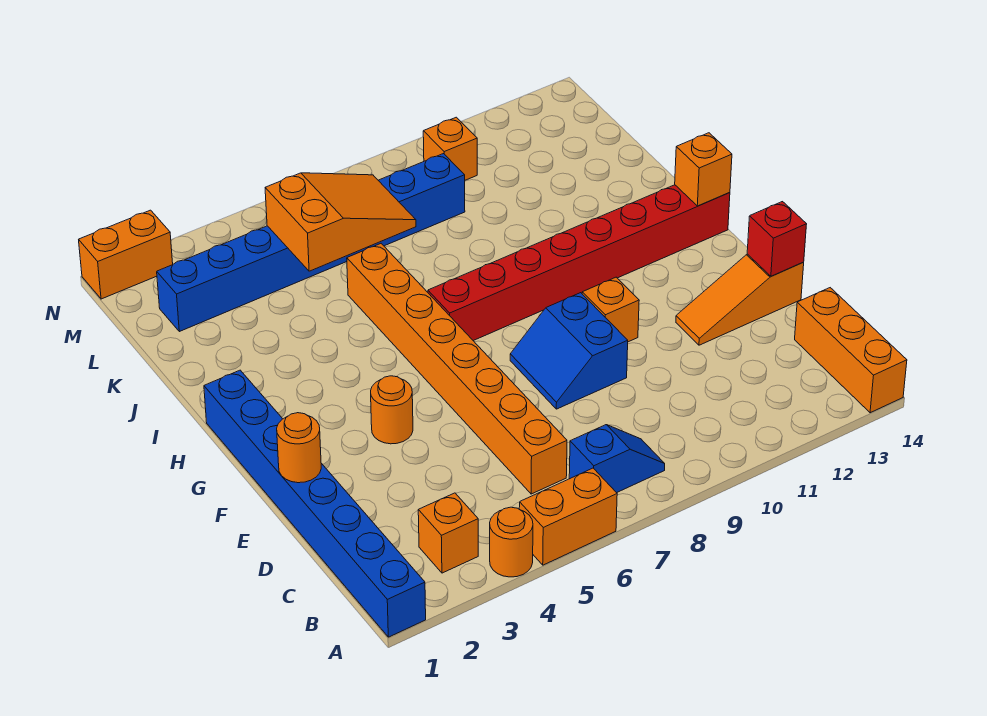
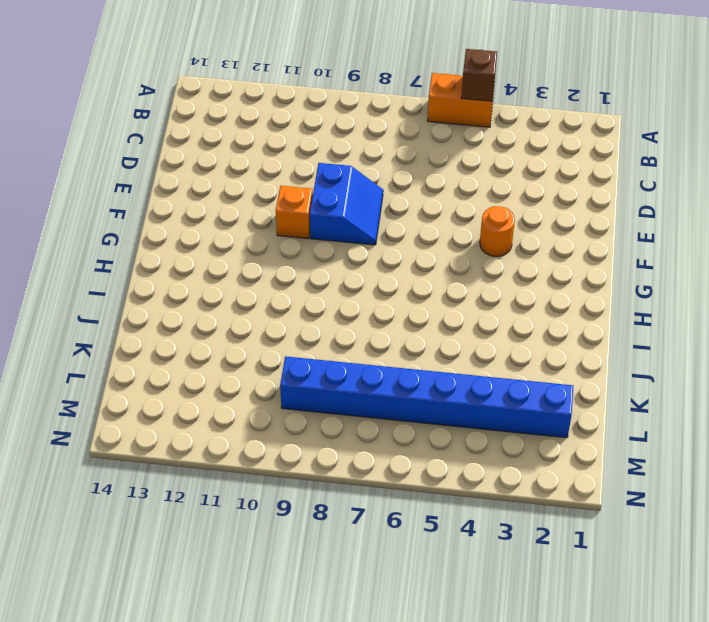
brown 1x1 brick [461,49,497,101] -> none
none -> blue 1x8 brick [204,370,426,637]
none -> orange 1x1 round brick [490,507,533,577]
none -> orange 1x3 brick [795,288,907,413]

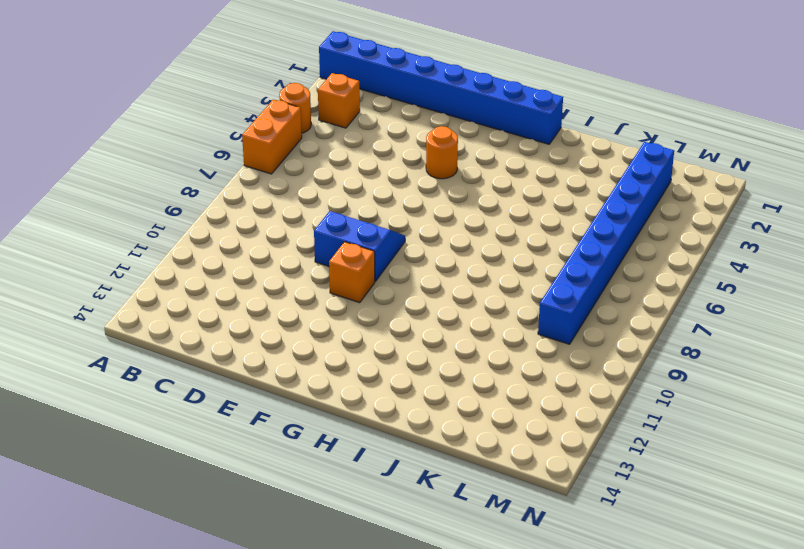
none -> orange 1x3 brick [795,288,907,413]
none -> blue 1x2 slope [569,425,665,493]
none -> orange 1x8 brick [347,244,567,494]

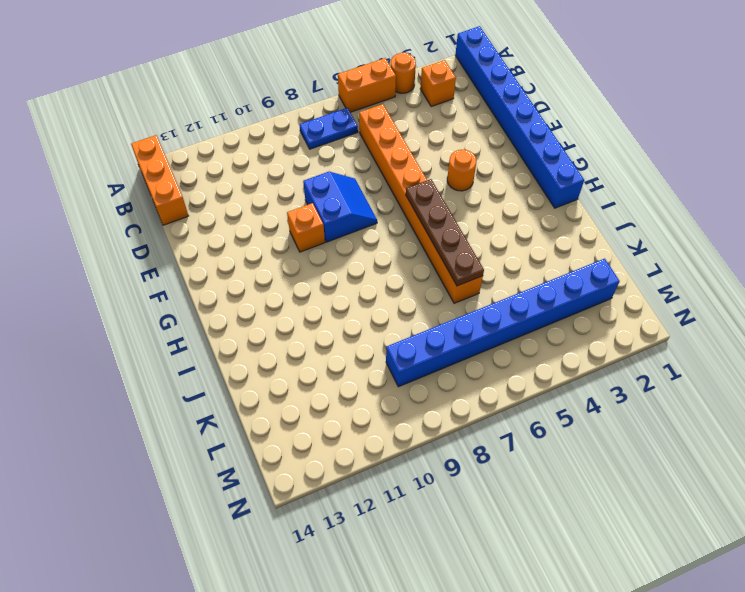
blue 1x2 plate [299,108,358,149] -> blue 1x2 slope [569,425,665,493]
brown 1x4 plate [406,179,484,286] -> none
none -> orange 1x3 slope [676,254,804,345]
none -> red 1x8 brick [428,185,730,341]
none -> orange 1x1 brick [423,117,477,180]

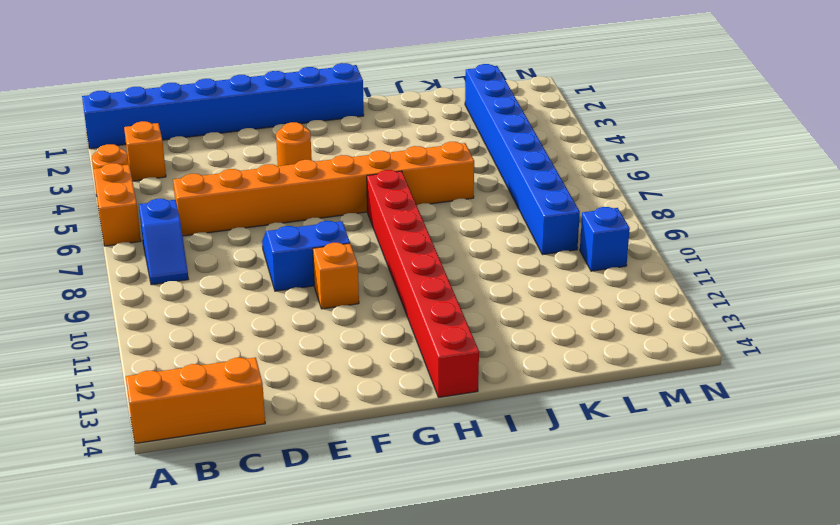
blue 1x1 brick [580,207,630,271] -> orange 1x1 brick [423,117,477,180]
none -> orange 1x3 slope [676,254,804,345]
none -> orange 1x2 brick [79,210,173,299]
none -> orange 1x1 round brick [277,413,321,483]

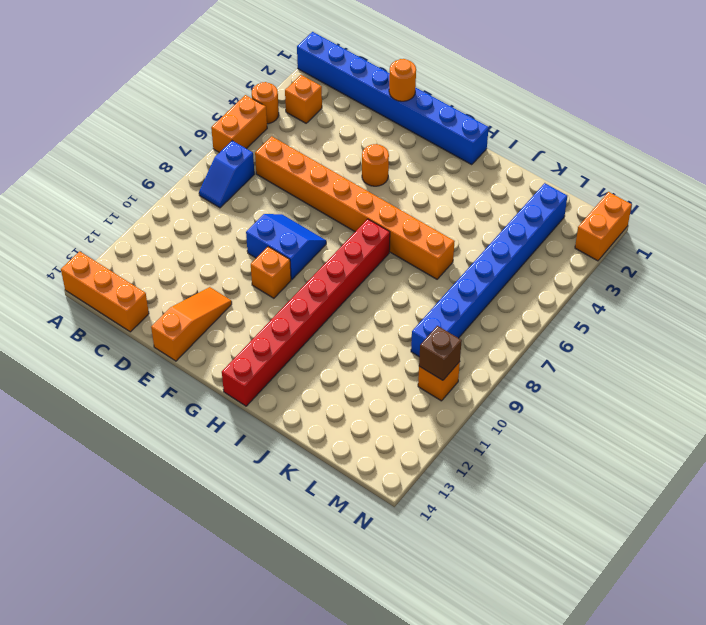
brown 1x1 brick [419,326,462,380] -> none
none -> red 1x1 brick [747,202,807,276]
none -> orange 1x1 brick [675,133,732,206]
none -> orange 2x3 slope [265,173,416,271]

